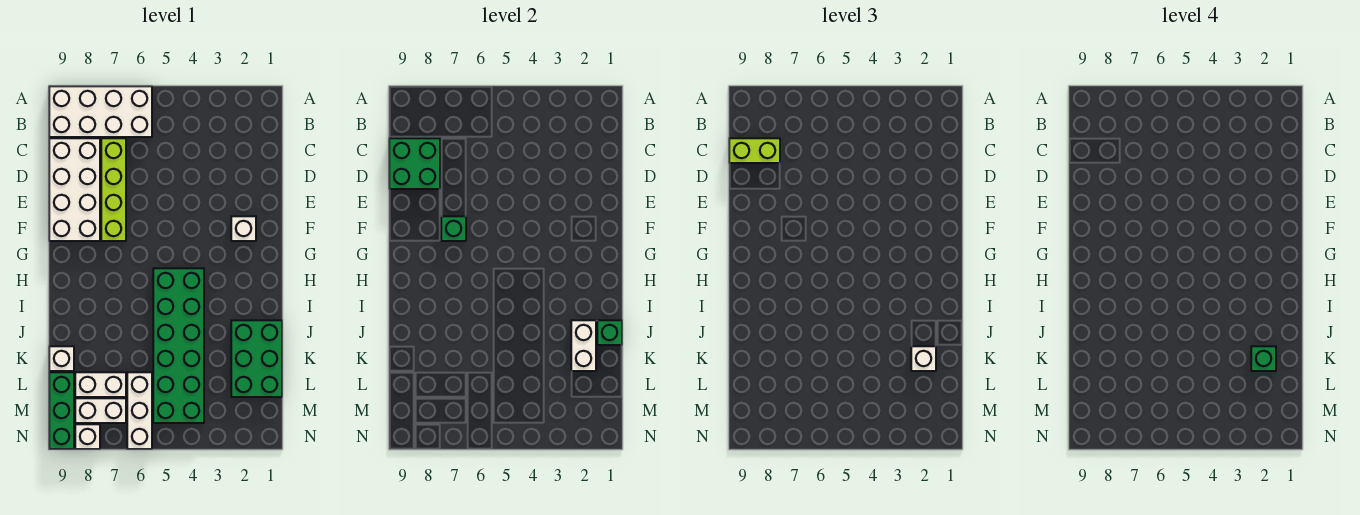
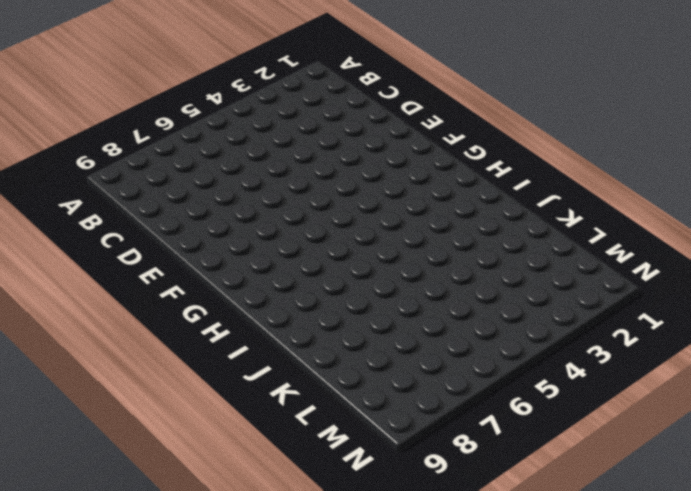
none -> white 2x4 brick [49,86,152,137]
none -> lime 1x4 brick [101,138,126,241]
none -> white 2x4 brick [49,138,100,241]

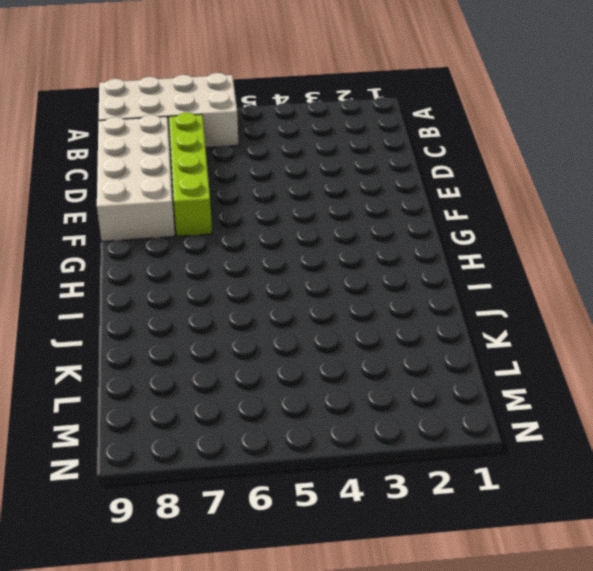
none -> white 1x1 brick [231,216,256,241]
none -> green 2x6 brick [153,268,204,423]
none -> green 2x3 brick [231,320,282,397]

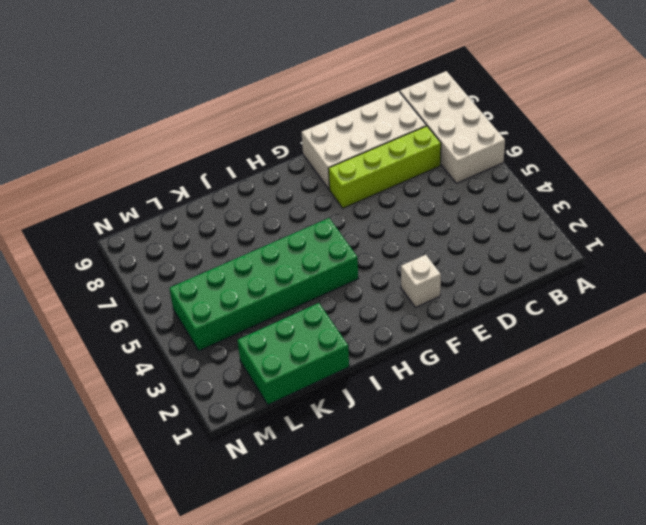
none -> white 1x1 brick [49,346,74,371]
none -> white 1x3 brick [127,372,152,449]
none -> white 1x2 brick [75,372,126,397]

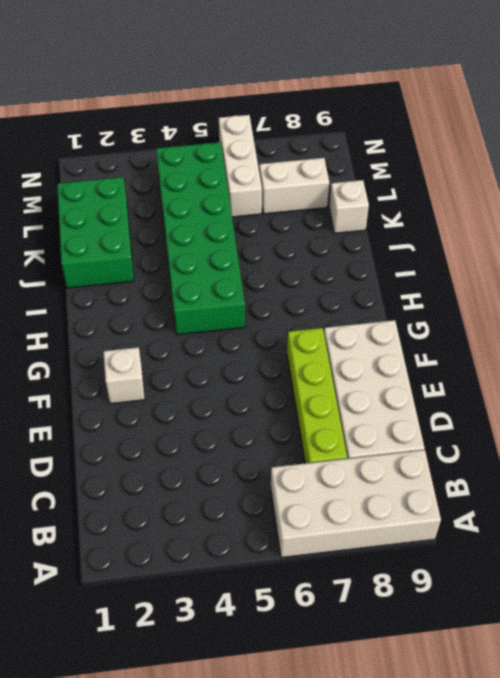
none -> green 1x3 brick [49,372,74,449]
none -> white 1x2 brick [75,398,126,423]
none -> white 1x1 brick [75,424,100,449]

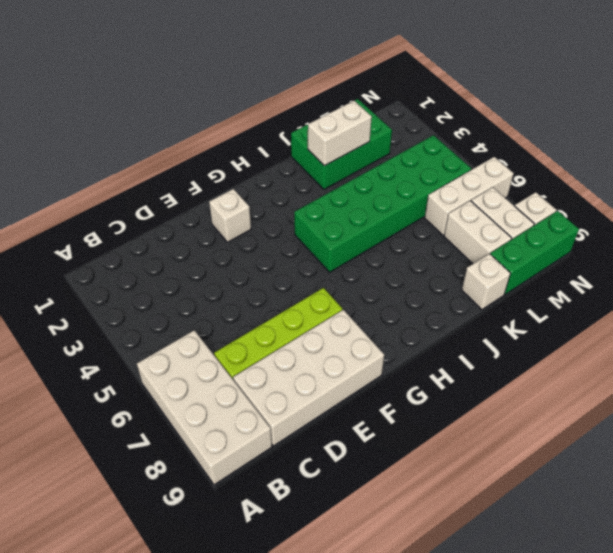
none -> green 2x2 brick [389,138,440,189]
none -> green 1x1 brick [441,216,466,241]
none -> green 1x1 brick [597,320,622,345]

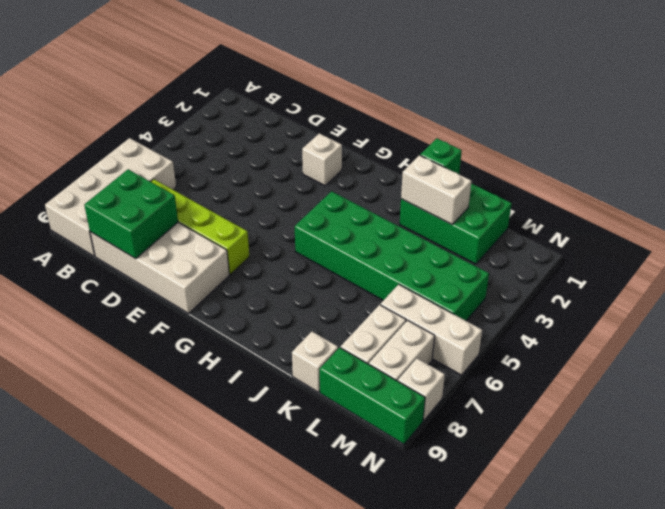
none -> green 1x1 brick [441,216,466,241]
none -> lime 1x2 brick [729,138,780,163]
none -> white 1x1 brick [911,346,936,371]

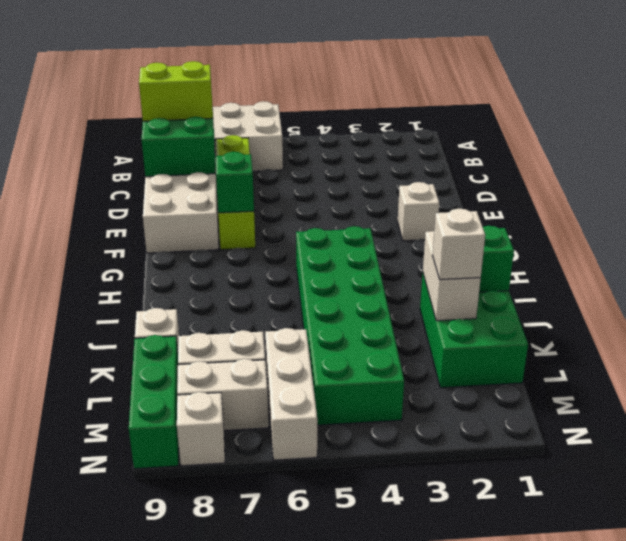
none -> green 1x1 brick [1251,346,1276,371]

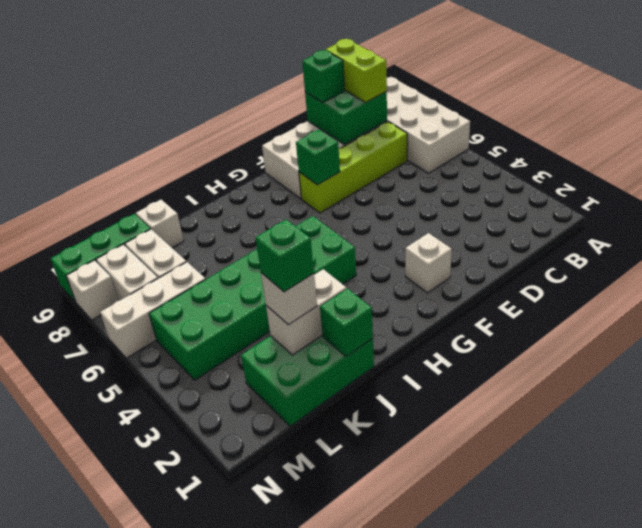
green 1x1 brick [302,50,345,103] -> none

